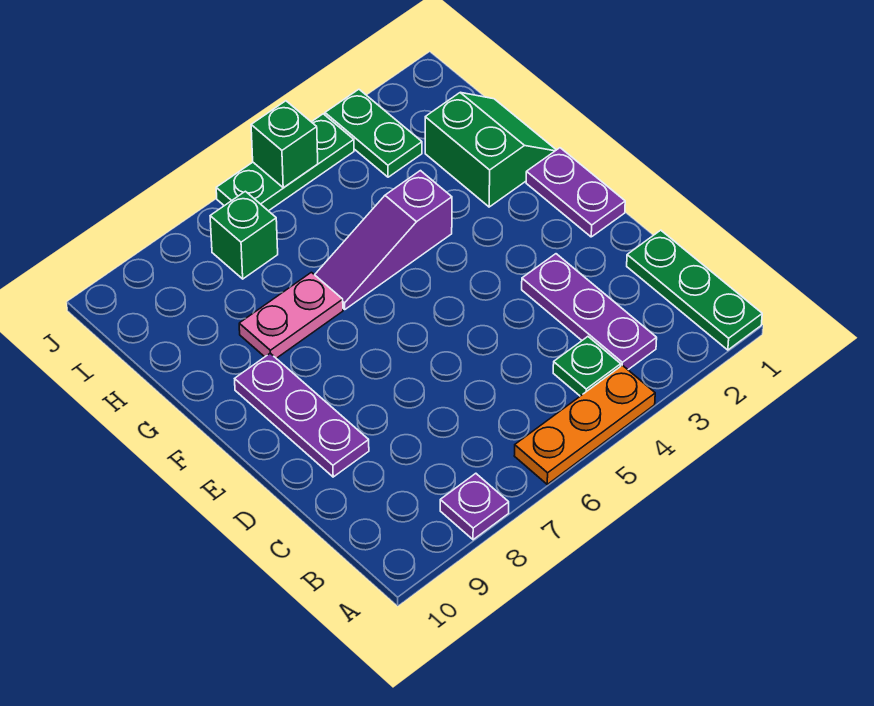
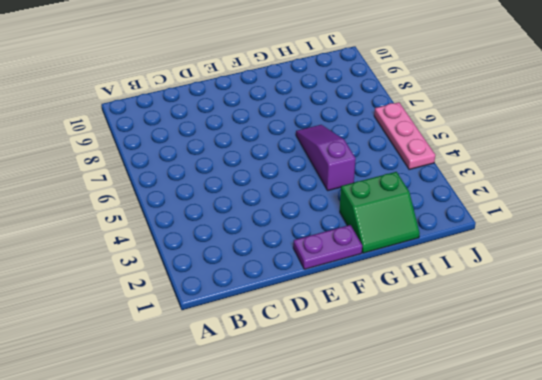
pink 1x3 plate [374,102,435,170] -> green 1x3 plate [216,114,354,211]
none -> green 1x3 plate [627,230,762,350]
none -> orange 1x3 plate [514,365,655,484]
none -> purple 1x1 plate [440,473,509,540]

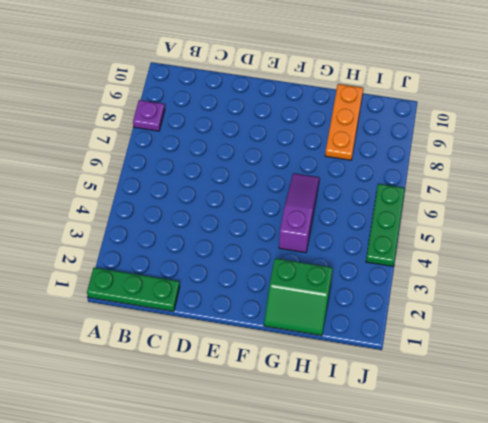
orange 1x3 plate [325,84,363,160] -> orange 1x3 plate moved to [514,365,655,484]
none -> purple 1x3 plate [522,254,657,370]
none -> green 1x1 plate [553,337,621,396]
none -> purple 1x3 plate [235,353,369,477]

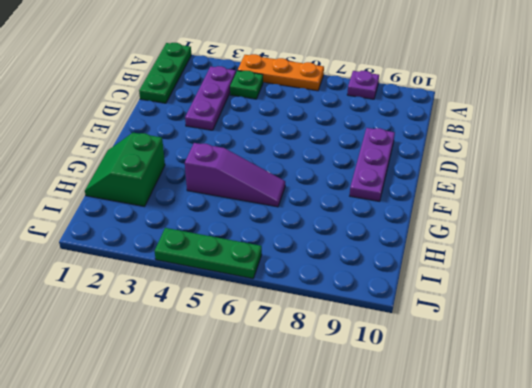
none -> purple 1x2 plate [526,148,625,237]
none -> pink 1x2 plate [239,272,343,358]
none -> green 1x2 plate [325,89,422,177]

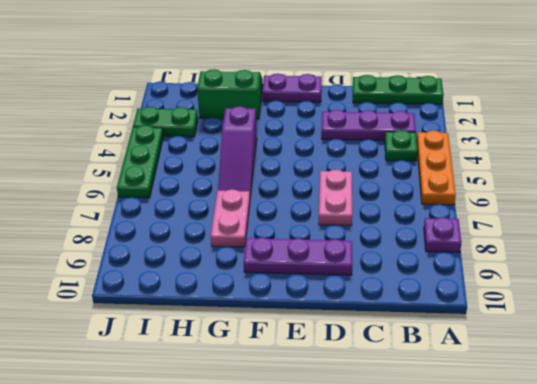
pink 1x2 plate [319,170,352,226] -> none
none -> green 1x1 brick [210,191,278,279]
none -> green 1x1 brick [251,101,318,188]

